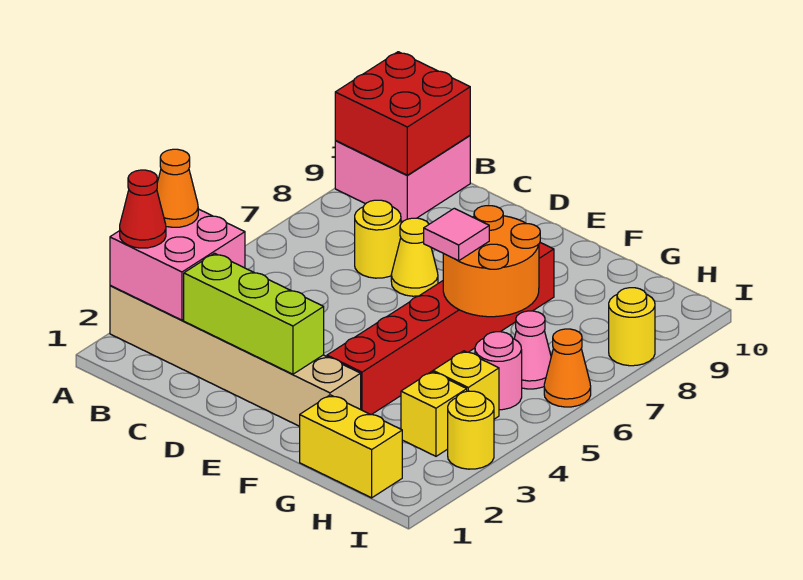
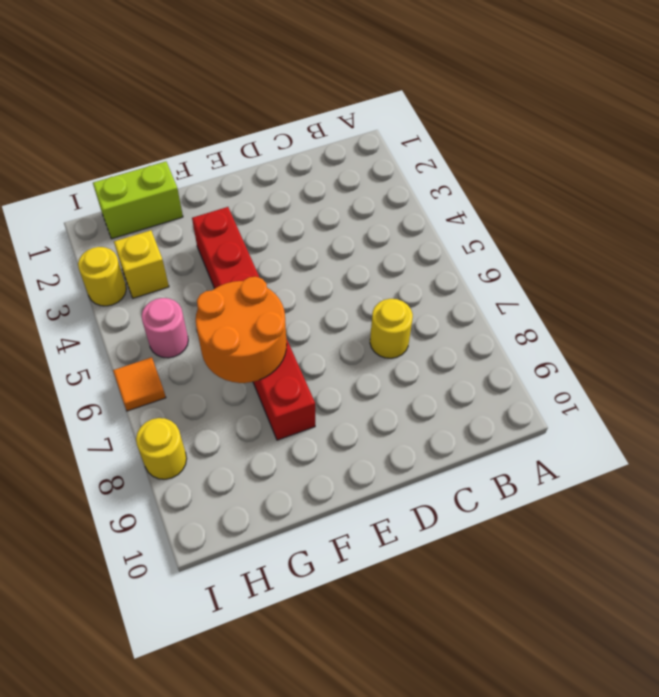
lime 1x2 brick [93,162,183,239] -> yellow 1x2 brick [300,395,402,498]
orange 1x1 tile [113,357,166,411] -> orange 1x1 cone [544,329,591,407]
none -> tan 1x6 brick [110,285,361,426]
none -> pink 2x2 brick [335,136,470,222]
none -> yellow 1x1 cone [391,218,438,296]

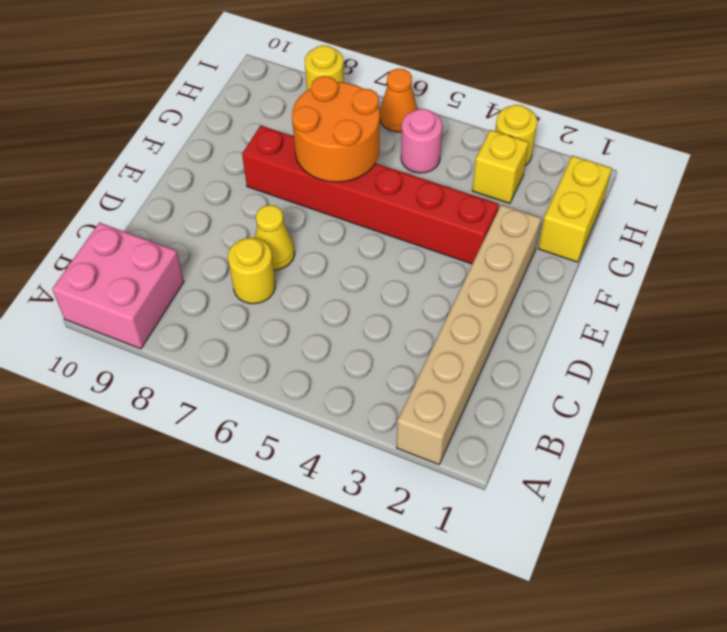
none -> yellow 1x1 brick [433,351,499,419]
none -> pink 1x1 cone [514,311,551,389]
none -> pink 2x2 brick [110,209,245,320]

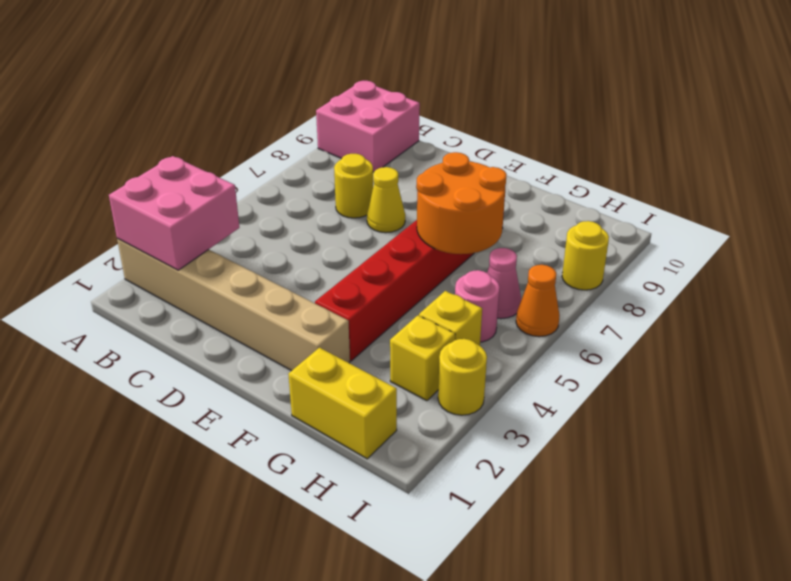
none -> red 2x2 brick [335,52,470,175]
none -> lime 1x3 brick [184,253,324,374]
none -> red 1x1 cone [120,170,166,248]

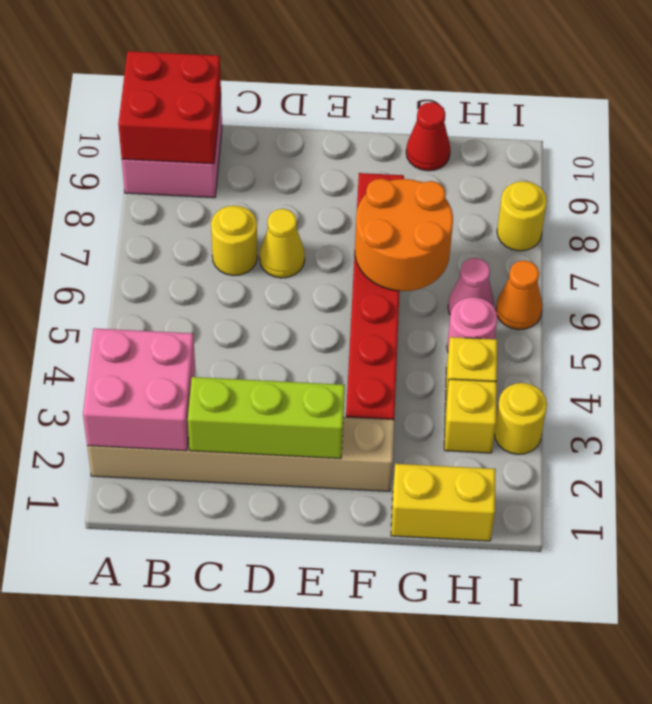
red 1x1 cone [406,102,450,171] -> red 1x1 cone moved to [120,170,166,248]
none -> orange 1x1 cone [157,149,198,227]
none -> pink 1x1 tile [424,208,489,261]

